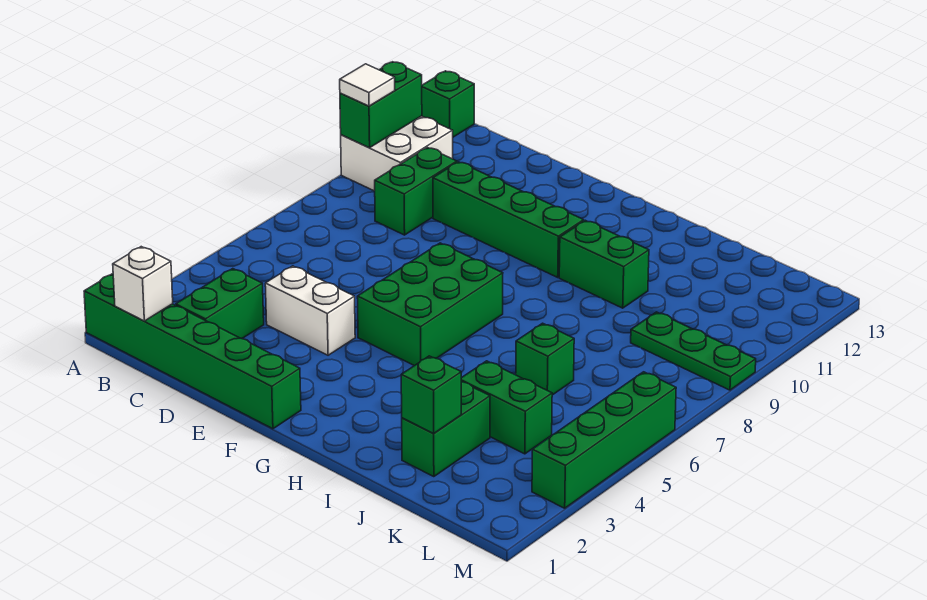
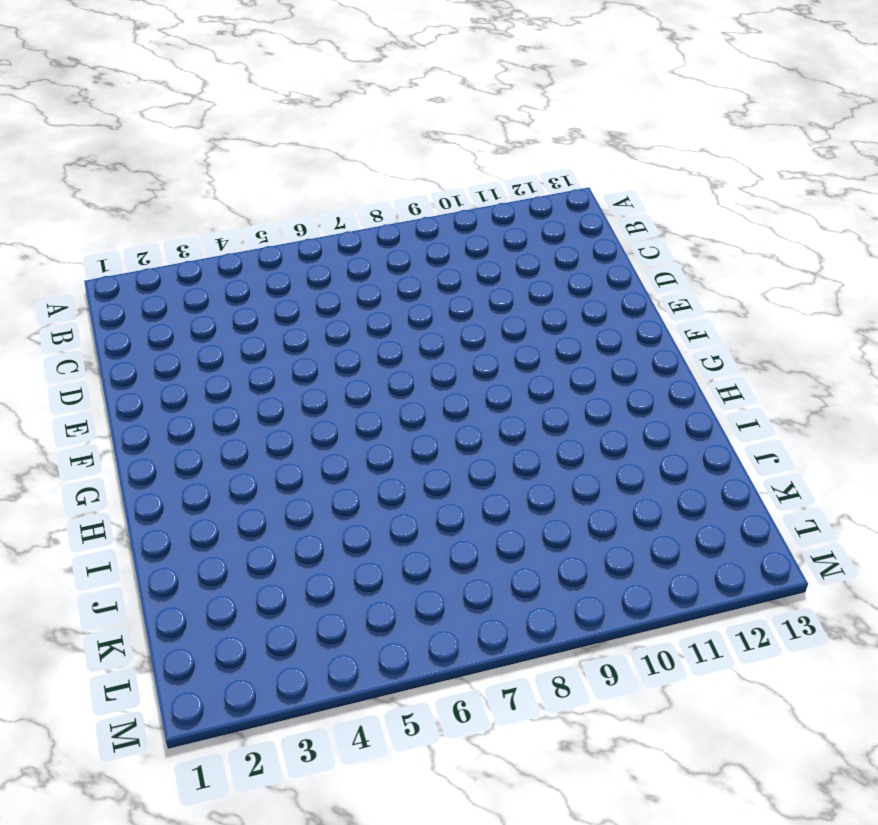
none -> green 1x6 brick [84,274,301,429]
none -> white 2x2 brick [341,116,453,191]
none -> green 1x1 brick [422,71,474,137]

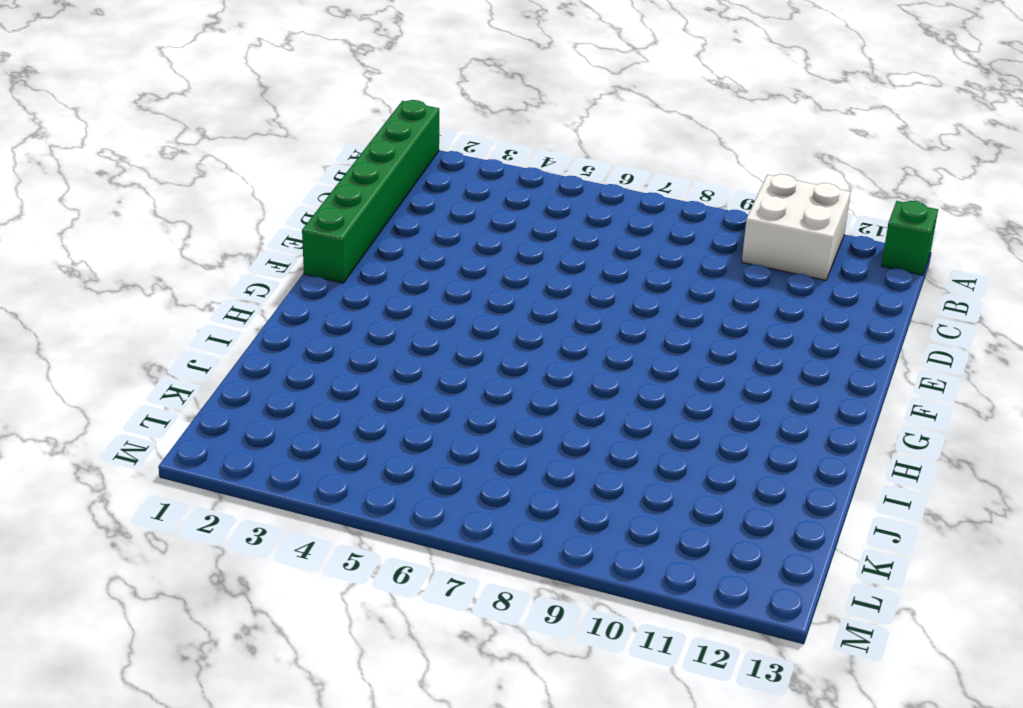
none -> green 1x2 brick [176,269,264,338]
none -> green 1x2 brick [375,148,457,235]
none -> white 1x2 brick [265,266,355,355]

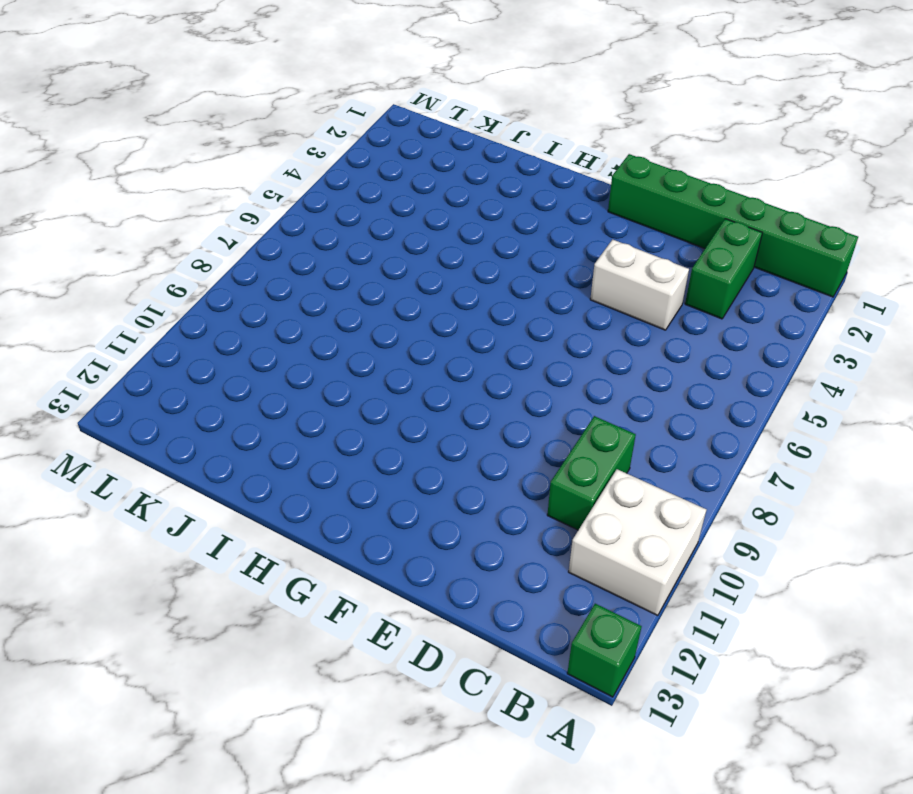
none -> green 1x4 brick [433,162,584,277]
none -> green 2x3 brick [357,243,503,366]
none -> green 1x2 brick [559,220,649,308]

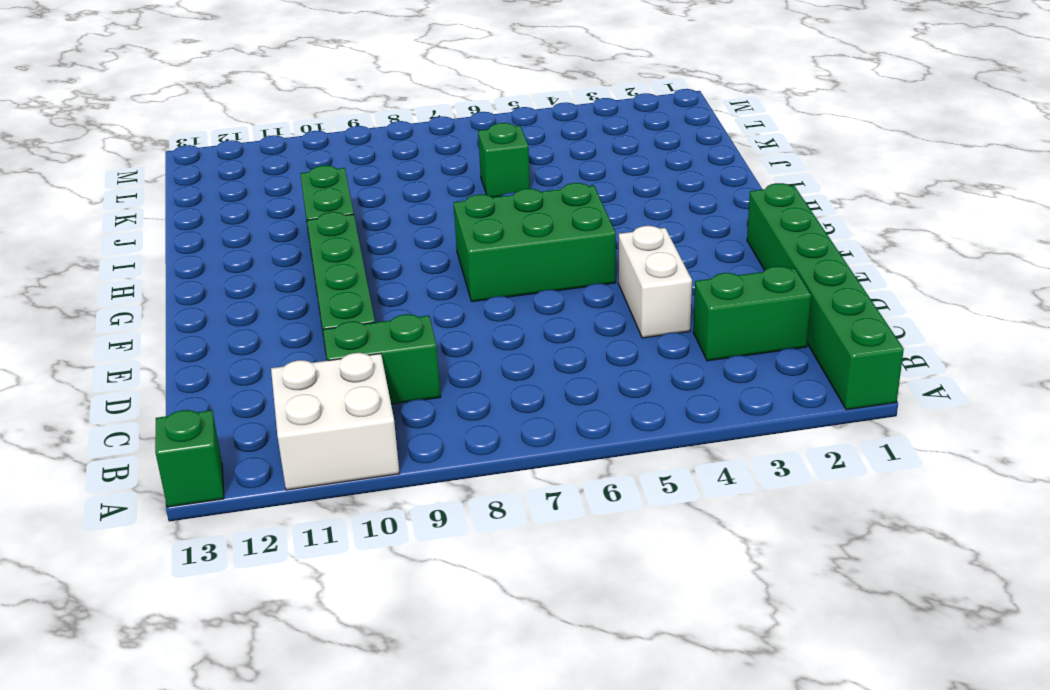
none -> green 1x2 brick [402,382,490,477]
none -> green 1x2 brick [461,361,552,454]
none -> green 1x3 plate [631,312,756,390]

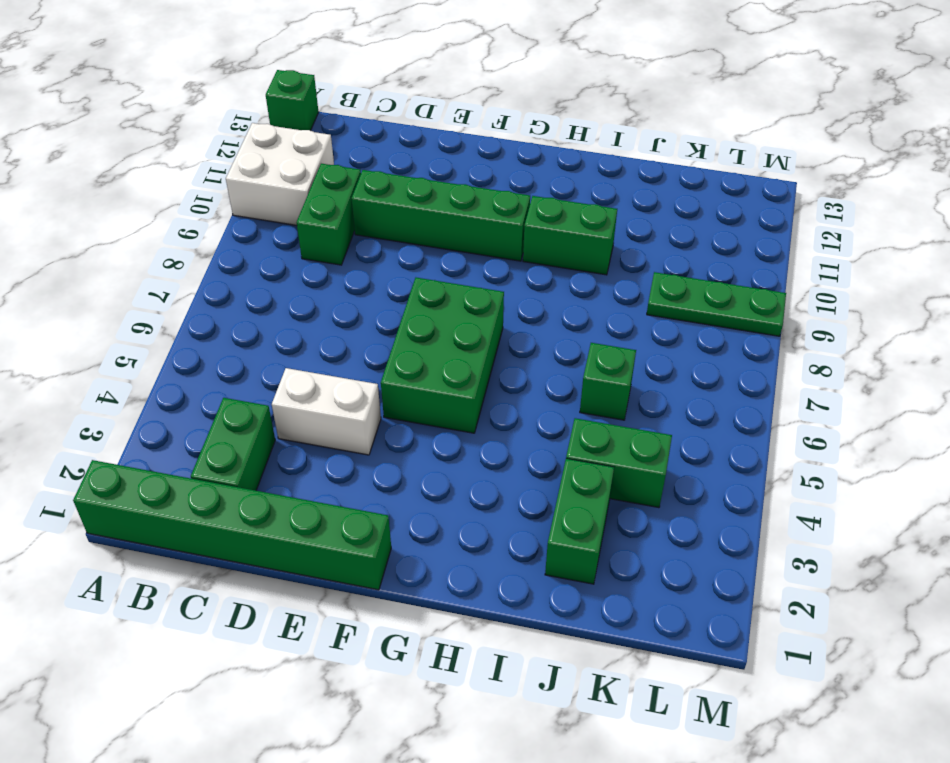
none -> green 1x4 brick [532,372,676,508]
none -> green 1x2 brick [340,62,422,148]
none -> white 1x1 brick [113,247,173,321]

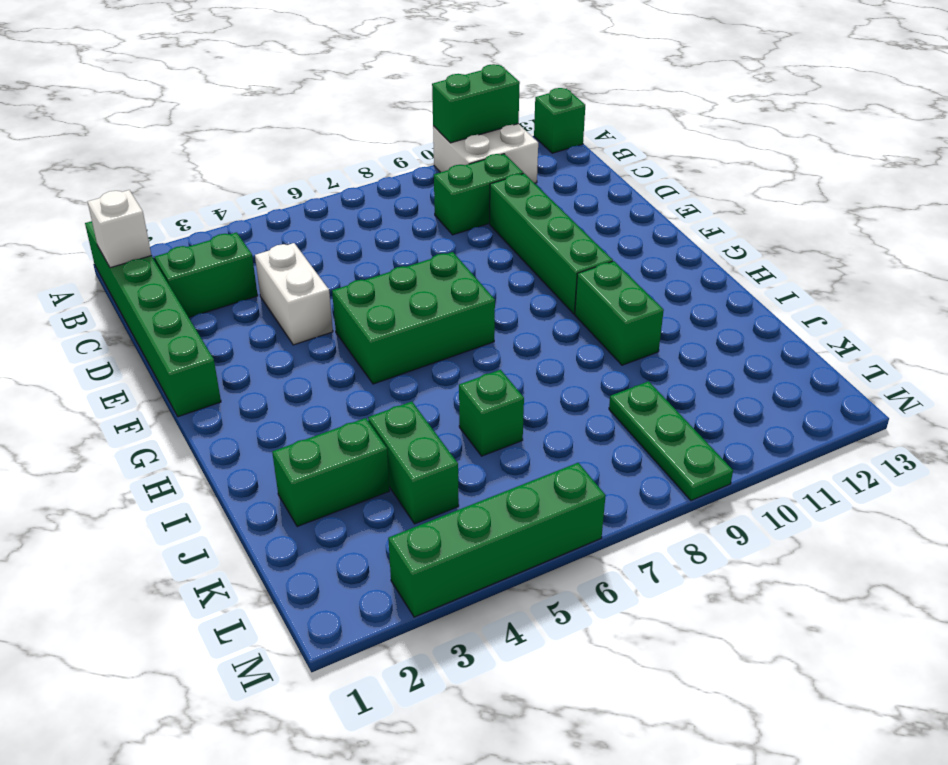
none -> green 1x1 brick [401,356,461,433]
none -> white 1x1 tile [340,64,395,106]

